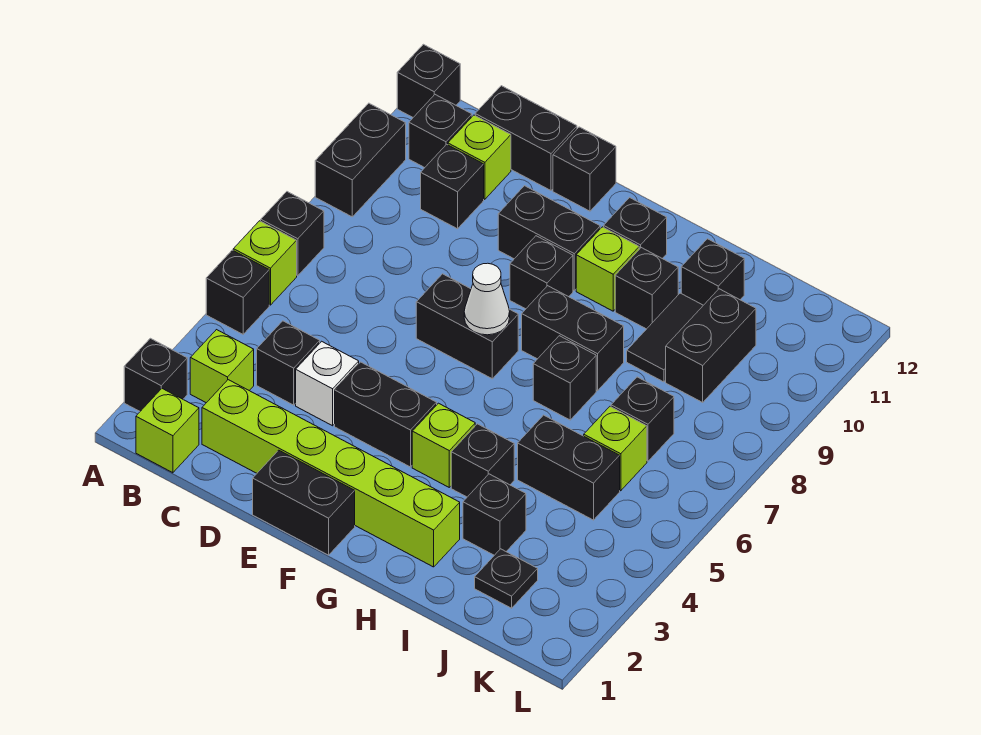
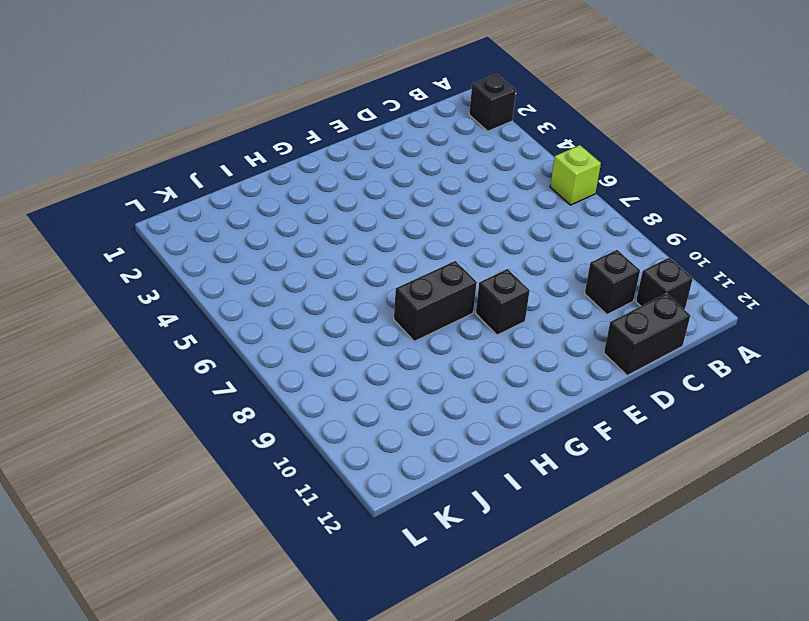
none -> black 1x1 brick [206,250,269,334]
none -> black 1x1 brick [261,192,324,276]
none -> black 1x2 brick [315,103,406,217]
none -> black 1x1 brick [397,44,460,117]

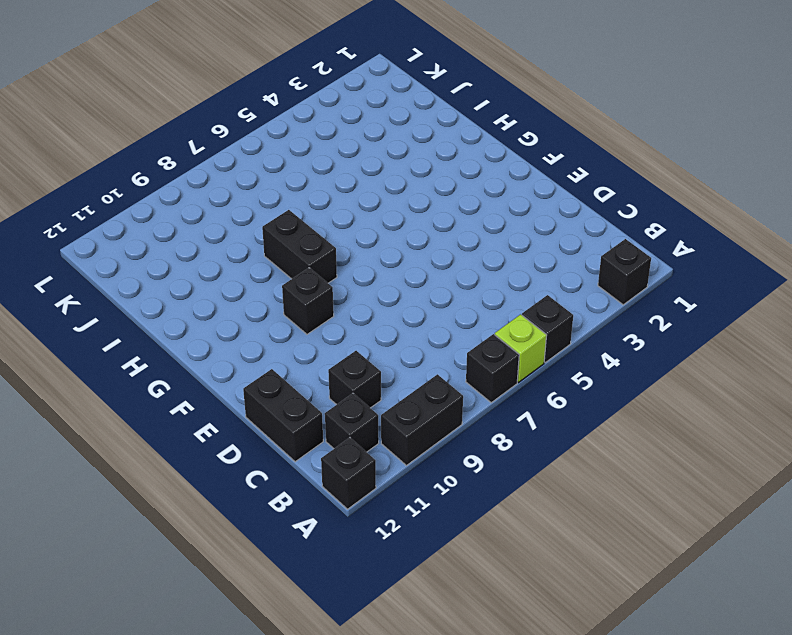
none -> lime 1x1 brick [136,389,199,473]
none -> lime 1x1 brick [190,330,254,403]
none -> lime 1x6 brick [202,380,460,567]
none -> black 1x1 brick [257,321,320,405]

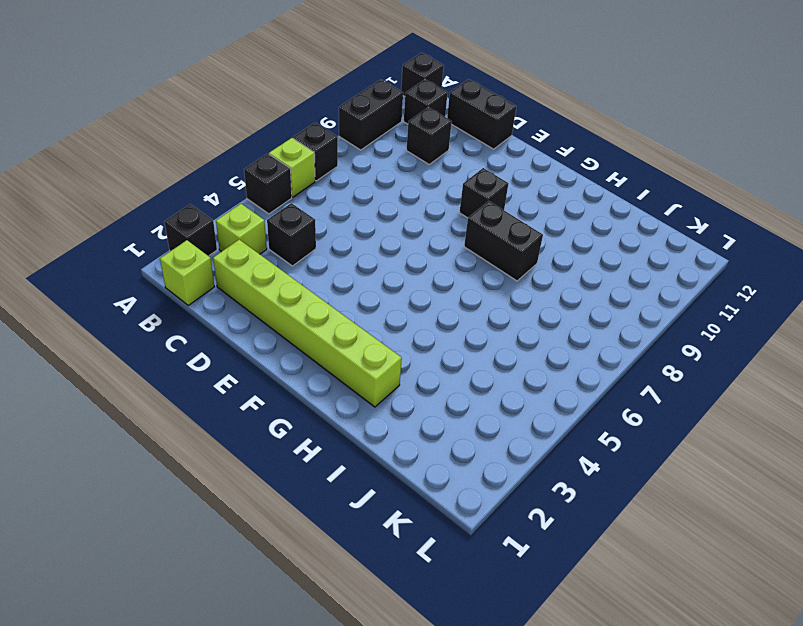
none -> lime 1x1 brick [448,115,511,199]
none -> white 1x1 brick [296,341,359,426]
none -> black 1x2 brick [253,450,355,555]
none -> black 1x2 brick [335,362,437,467]

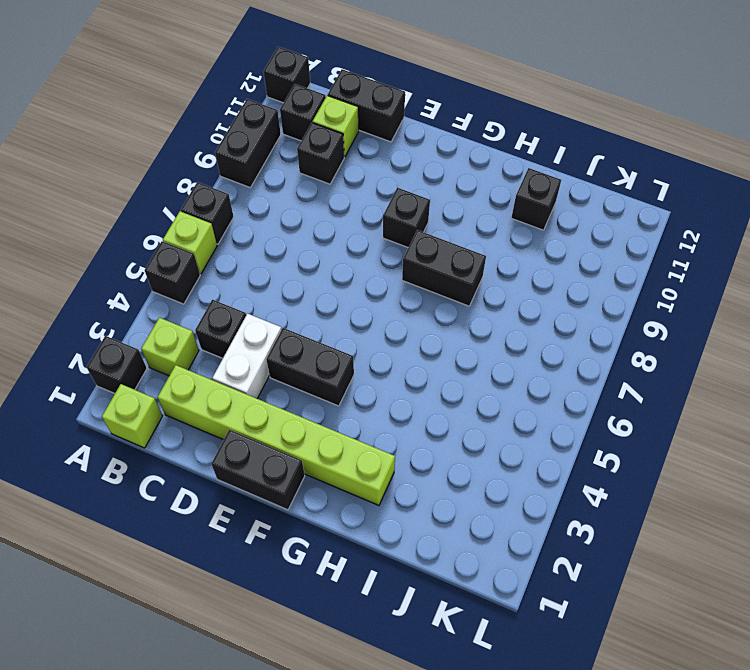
white 1x2 brick [212,314,282,398] -> white 1x1 brick [296,341,359,426]
none -> black 1x2 brick [416,274,518,379]
none -> black 1x2 brick [498,186,600,290]
none -> black 1x1 brick [553,127,616,211]
none -> lime 1x1 brick [412,403,475,487]

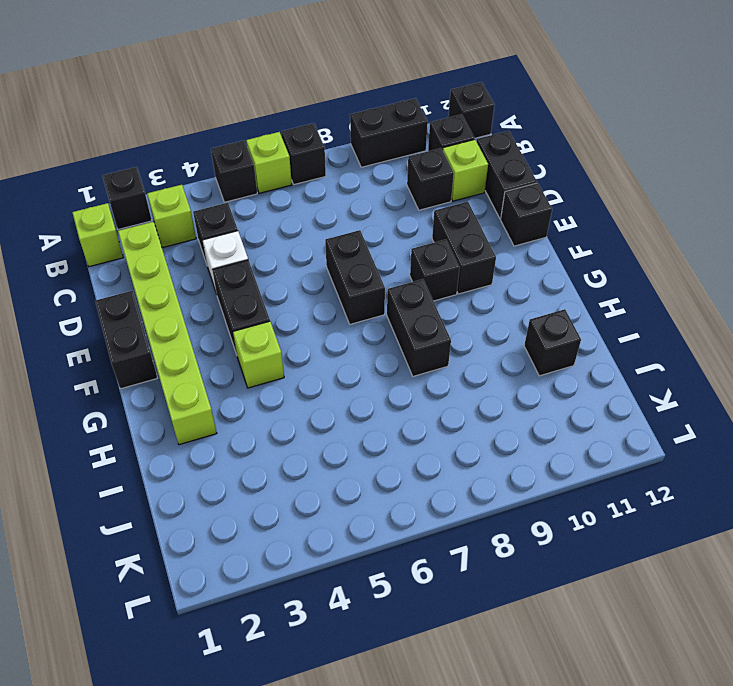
none -> lime 1x1 brick [576,227,639,311]
none -> black 1x1 brick [604,198,667,258]
none -> black 1x1 brick [451,424,514,497]
none -> black 1x1 brick [533,336,596,420]

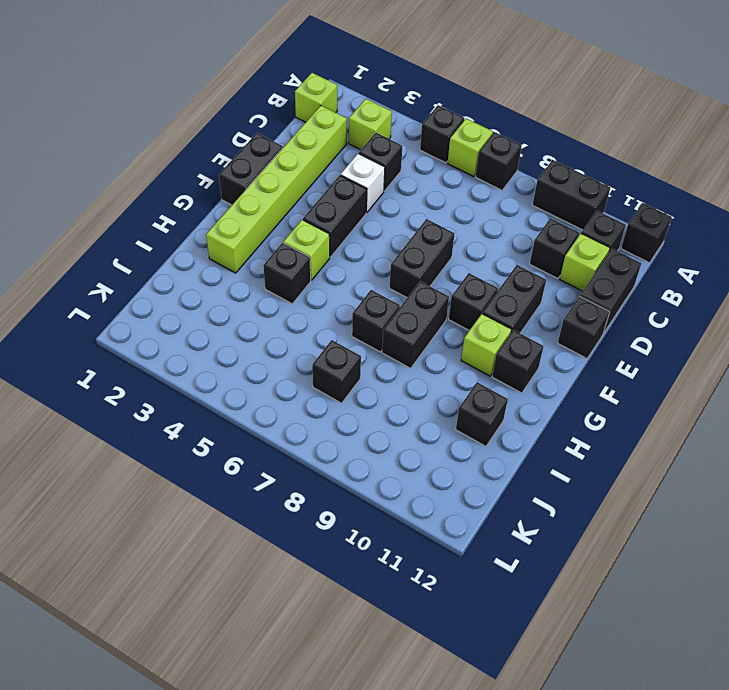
none -> black 1x1 brick [124,338,187,411]
none -> black 1x1 brick [615,248,678,329]
none -> black 1x1 brick [463,474,526,555]
none -> black 1x2 brick [518,415,620,520]

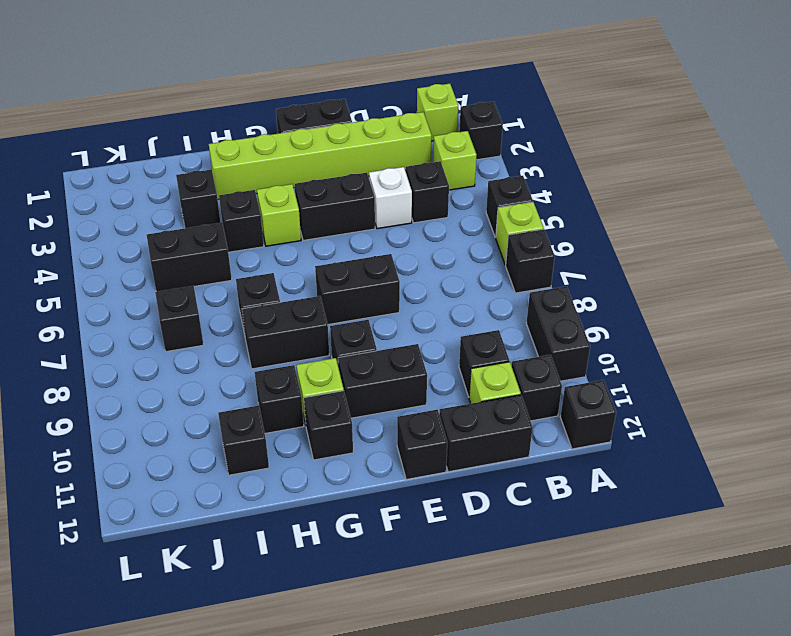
none -> black 1x2 tile [627,293,703,382]
none -> black 1x1 plate [475,549,538,608]
none -> lime 1x1 brick [584,407,647,491]
none -> black 1x2 brick [666,289,756,402]

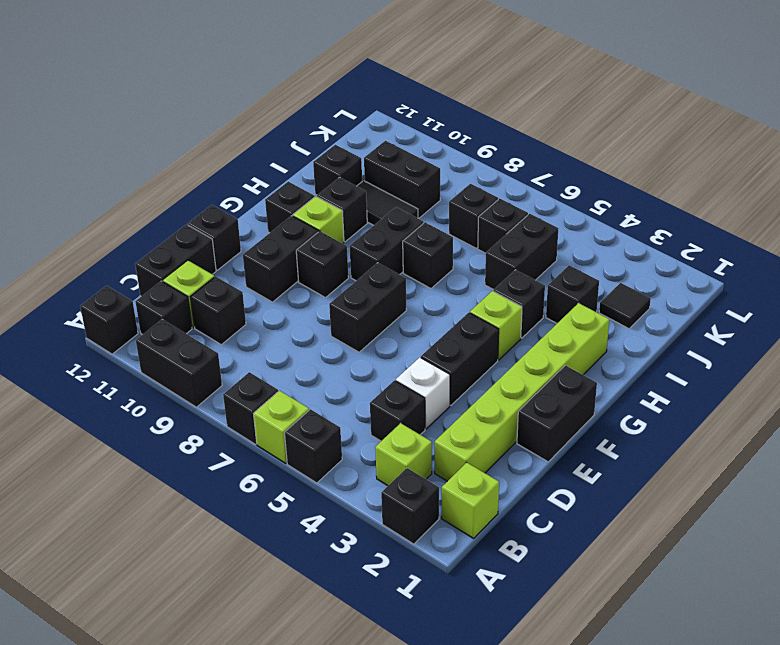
black 1x1 tile [599,283,651,329] -> black 1x1 plate [475,549,538,608]
black 1x1 brick [478,199,528,253] -> lime 1x1 brick [584,407,647,491]
none -> white 1x1 cone [464,263,510,335]

